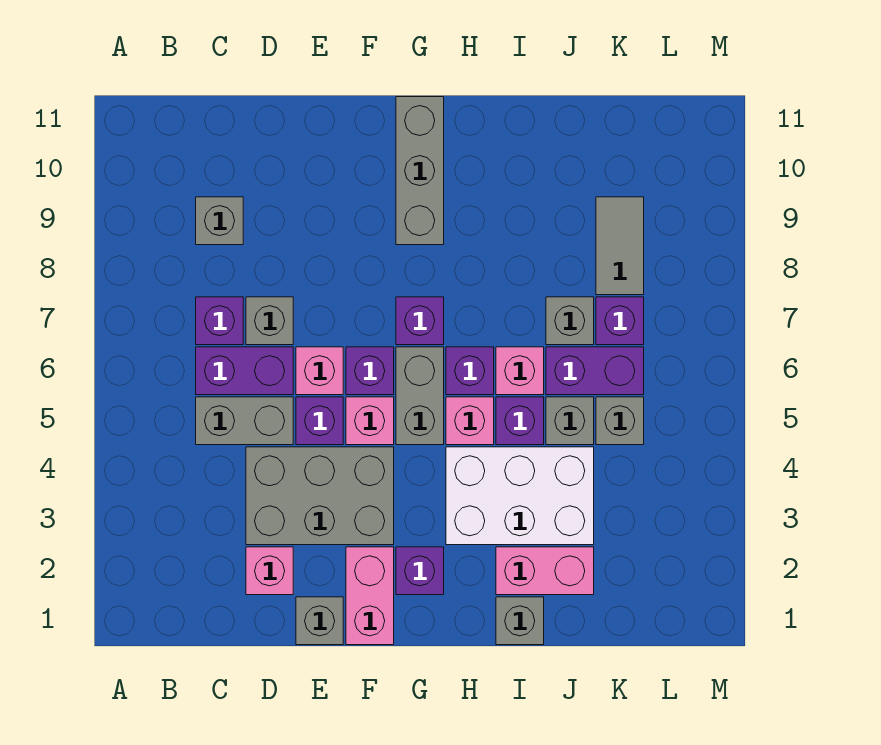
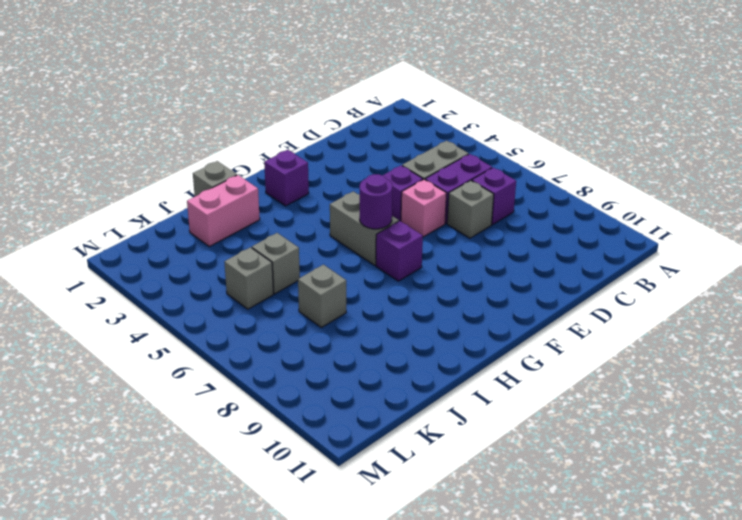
purple 1x1 round brick [360,174,392,229] -> none
none -> grey 1x1 brick [196,197,243,245]
none -> pink 1x1 brick [246,547,293,595]
none -> grey 2x3 brick [246,447,394,545]
none -> grey 1x1 brick [296,597,343,645]

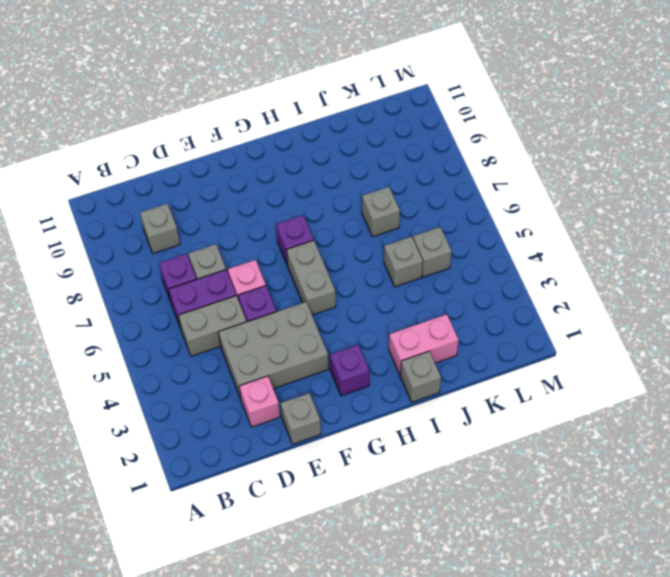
none -> pink 1x2 brick [346,547,394,645]
none -> pink 1x1 brick [346,397,394,445]
none -> purple 1x1 brick [346,347,394,395]
none -> grey 1x3 brick [396,97,444,245]

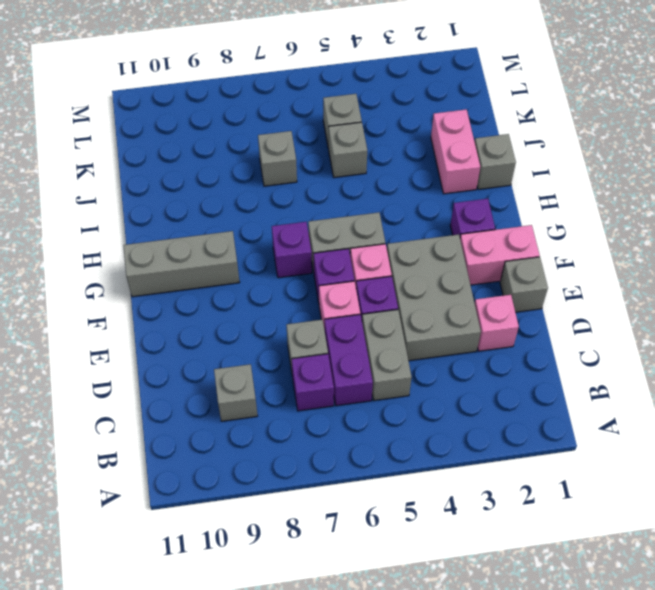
none -> white 2x3 brick [446,447,594,545]
none -> pink 1x1 brick [446,397,494,445]
none -> purple 1x1 brick [446,347,494,395]
none -> purple 1x1 brick [496,397,544,445]

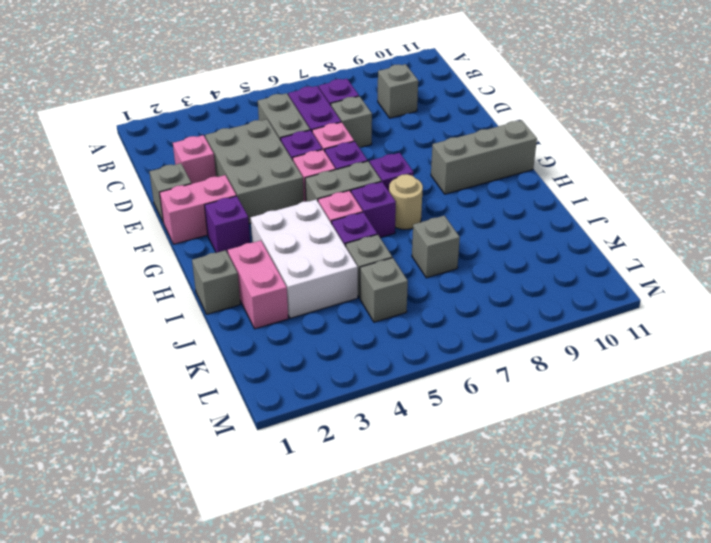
tan 1x1 round brick [389,174,423,229] -> none
none -> pink 1x1 brick [496,347,544,395]
none -> purple 1x2 brick [546,347,644,395]
none -> purple 1x1 brick [596,297,644,345]
none -> grey 1x2 tile [596,197,644,295]

